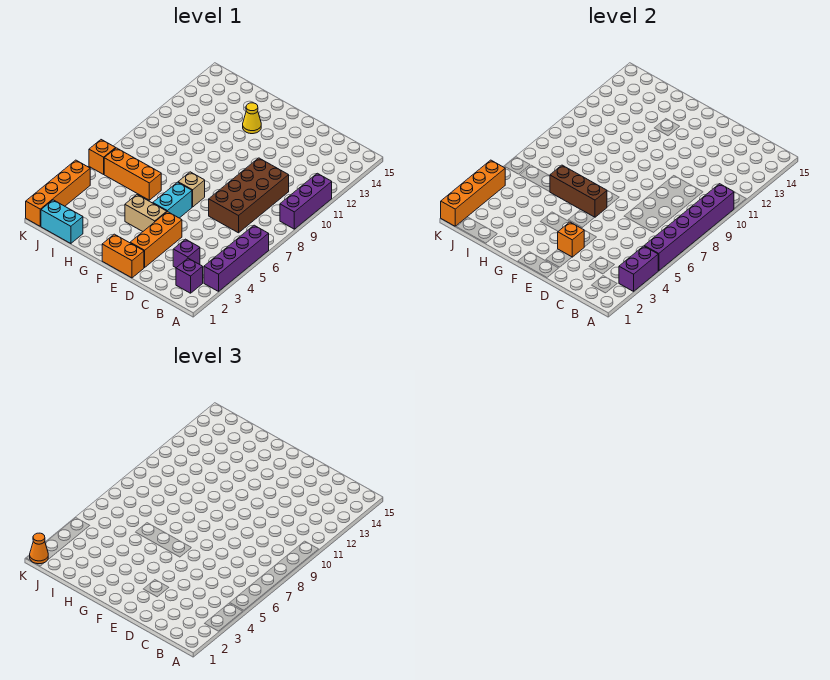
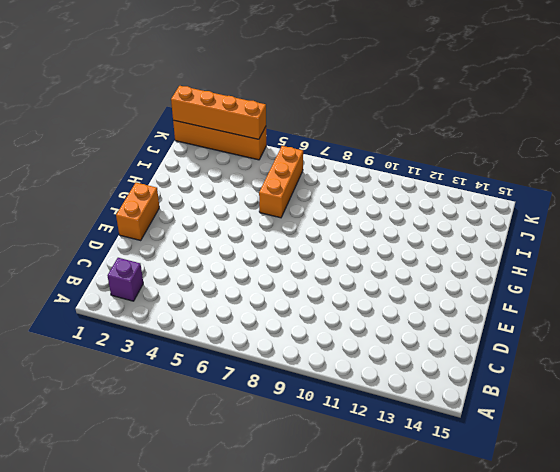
none -> purple 1x4 brick [204,225,269,291]
none -> purple 1x3 brick [280,173,332,229]
none -> purple 1x1 brick [173,239,200,268]

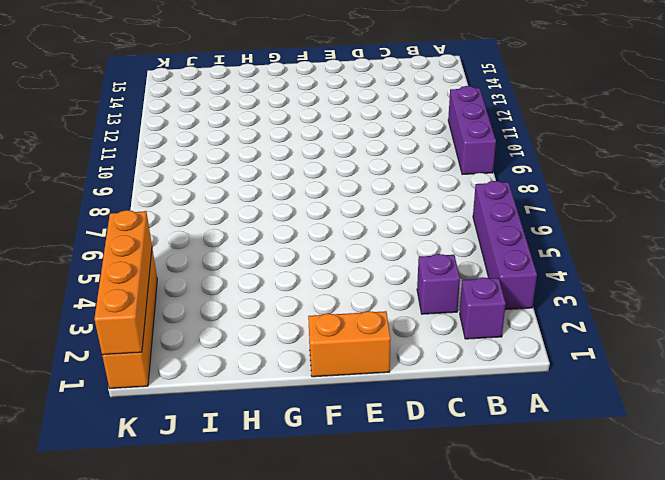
none -> brown 2x4 brick [209,158,289,233]
none -> orange 1x3 brick [130,212,182,267]
none -> tan 1x2 brick [125,195,167,231]

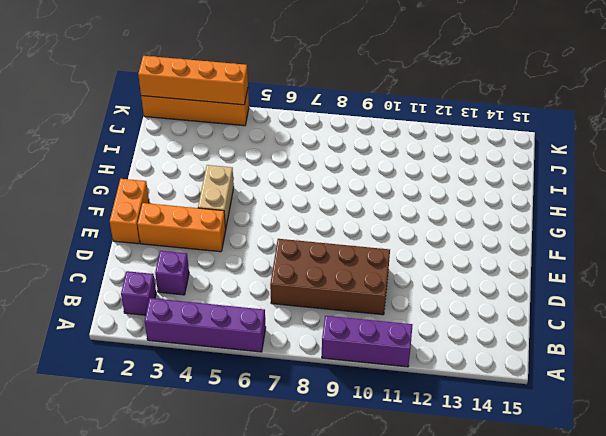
none -> cyan 1x2 brick [153,182,192,218]
none -> tan 1x1 brick [178,172,205,207]
none -> yellow 1x1 cone [243,103,261,134]

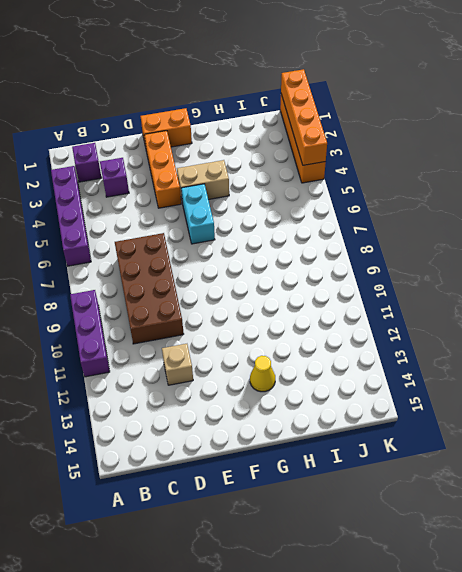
tan 1x1 brick [162,344,193,385] -> tan 1x1 brick moved to [178,172,205,207]
none -> orange 1x3 brick [104,148,161,200]
none -> cyan 1x2 brick [41,200,83,244]
none -> orange 1x1 brick [89,140,116,174]

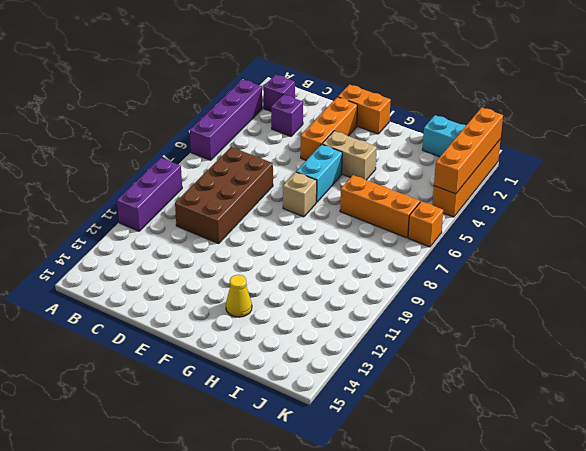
none -> purple 1x2 brick [619,246,658,291]
none -> purple 1x6 brick [645,184,734,271]
none -> orange 1x1 brick [558,222,584,257]

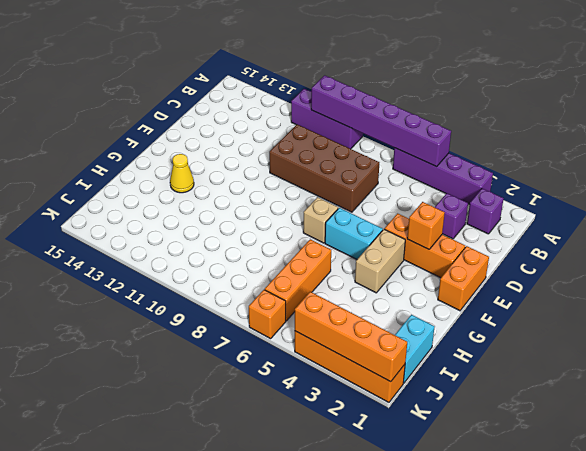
none -> purple 1x2 brick [619,246,658,291]
none -> brown 1x3 brick [550,165,607,217]
none -> orange 1x1 cone [30,533,48,564]

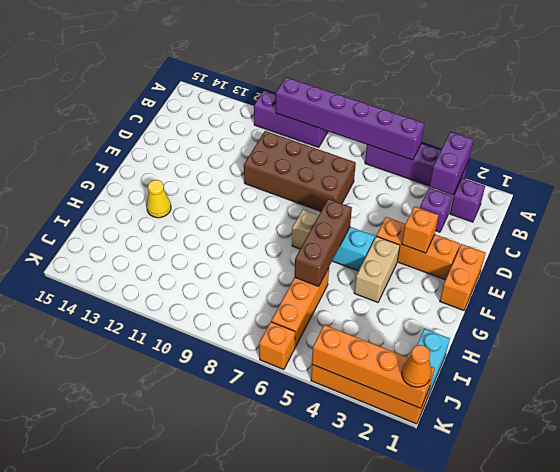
purple 1x2 brick [429,132,473,195] -> purple 1x2 brick turned to [619,246,658,291]

